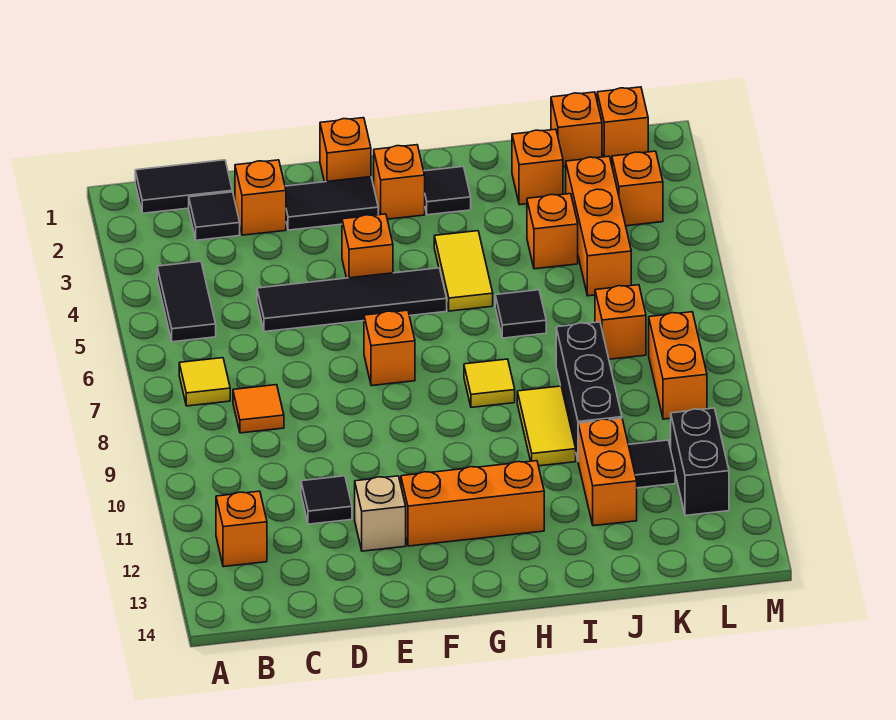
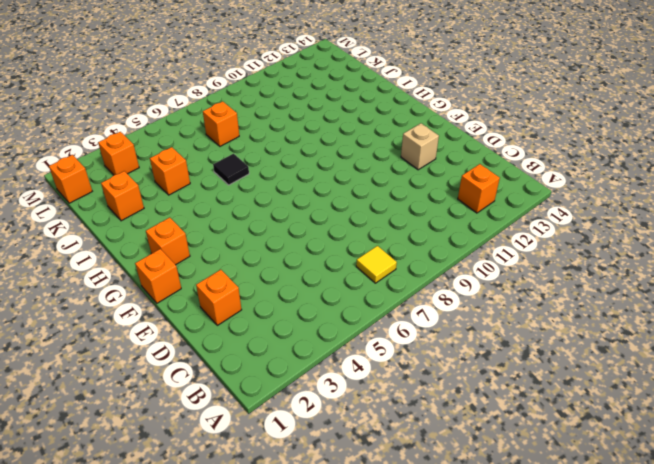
none -> black 1x2 tile [135,160,232,213]
none -> black 1x2 tile [157,261,216,342]
none -> black 1x1 tile [189,192,240,240]
none -> orange 1x1 tile [233,385,284,433]

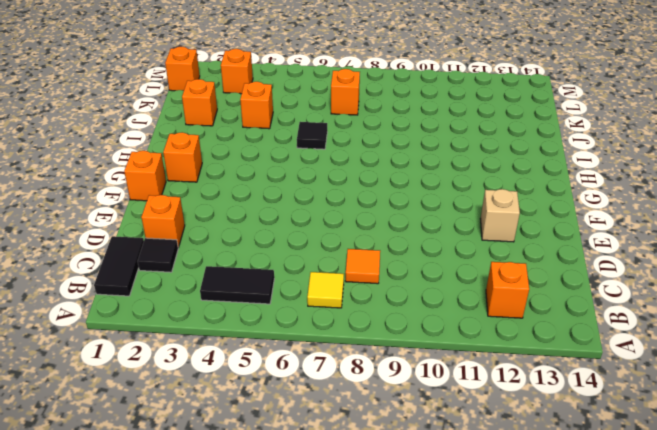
none -> black 1x4 tile [257,268,447,332]
none -> black 1x1 tile [301,476,352,524]
none -> black 1x2 tile [285,177,378,230]
none -> orange 1x1 brick [342,214,393,278]

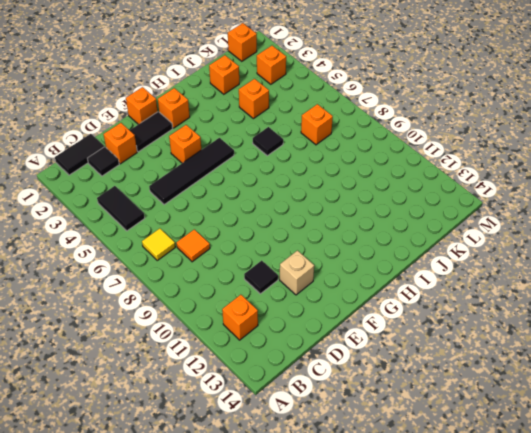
none -> orange 1x1 brick [364,310,415,386]
none -> orange 1x3 brick [401,461,544,546]
none -> black 1x1 tile [424,166,471,215]
none -> yellow 1x2 tile [434,231,493,311]

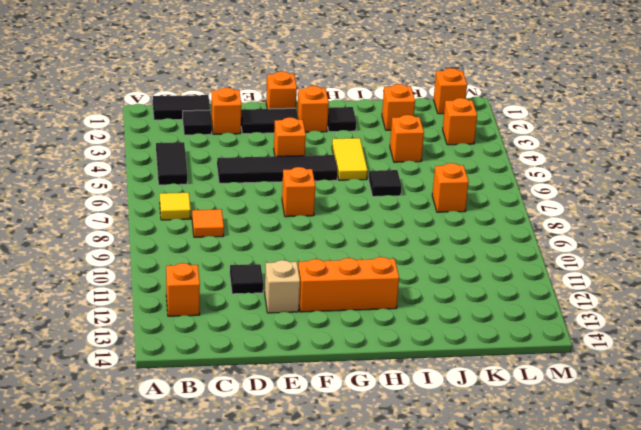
none -> yellow 1x1 tile [464,359,515,407]
none -> yellow 1x2 tile [517,386,576,466]
none -> black 1x3 brick [556,322,622,460]
none -> orange 1x2 brick [578,418,637,526]

